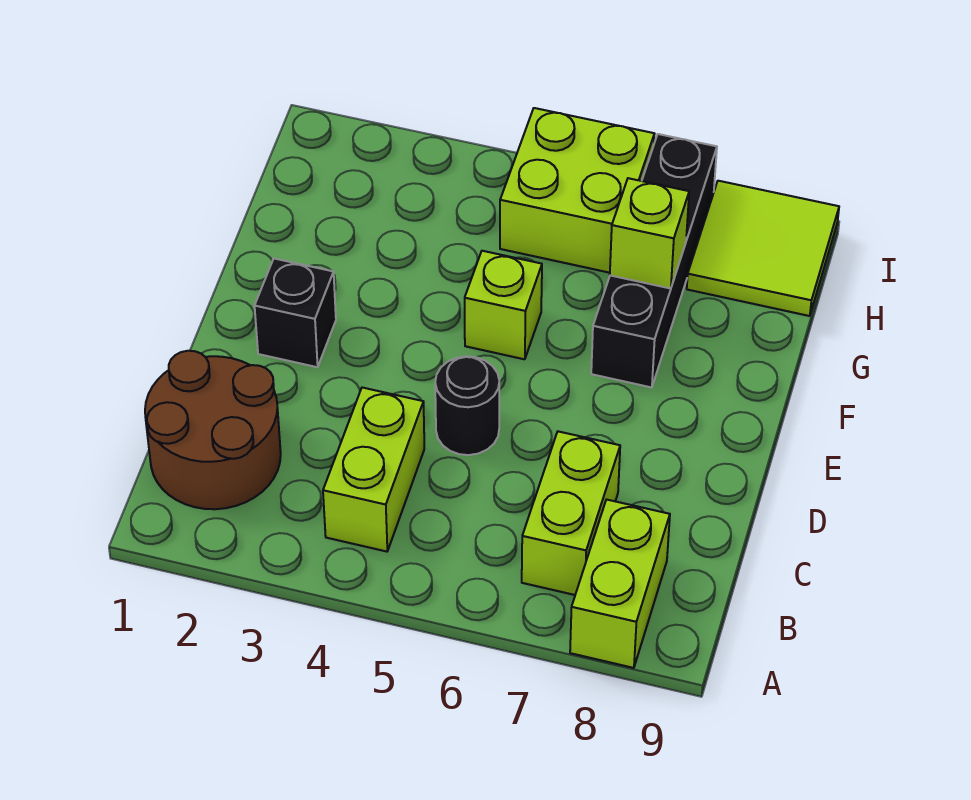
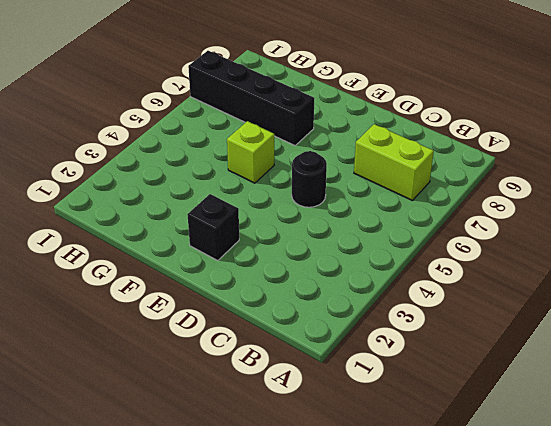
none -> lime 1x2 brick [570,500,670,668]
none -> brown 2x2 round brick [145,351,281,509]

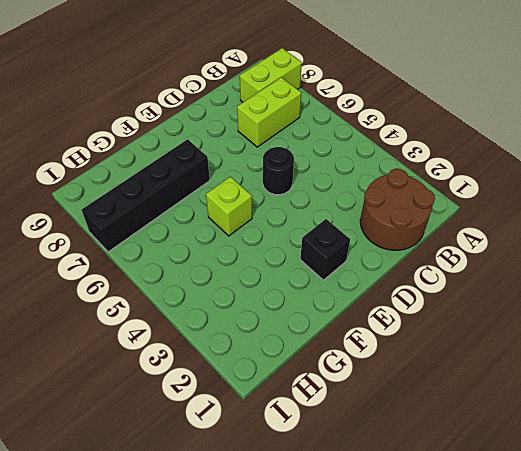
none -> lime 1x2 brick [323,388,424,552]
none -> lime 2x2 brick [500,108,655,273]

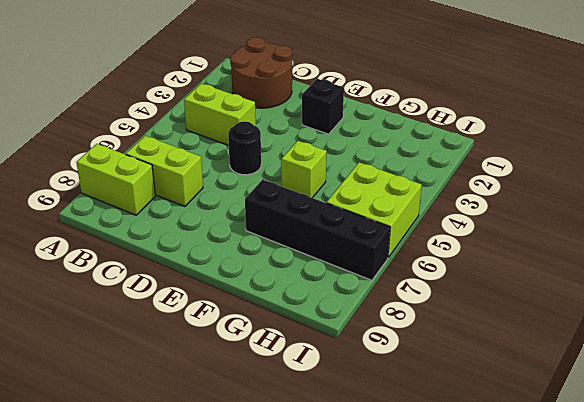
none -> lime 2x2 tile [687,181,839,316]
none -> lime 1x1 brick [610,178,689,289]

